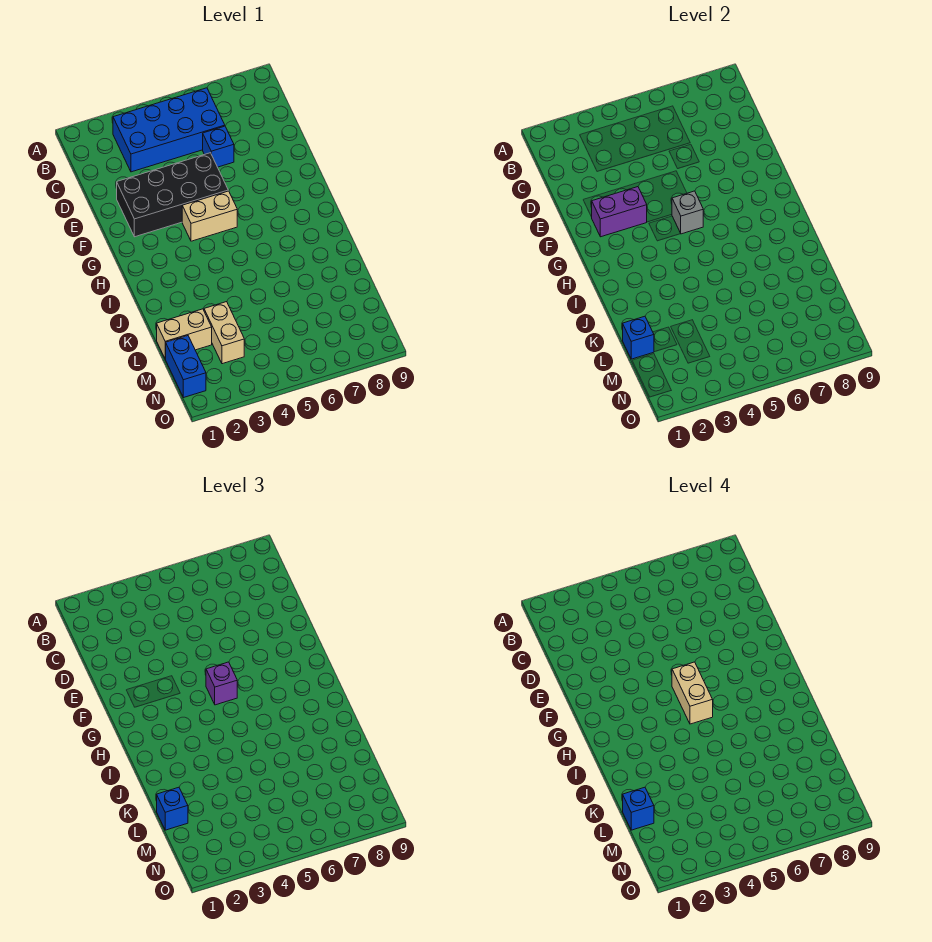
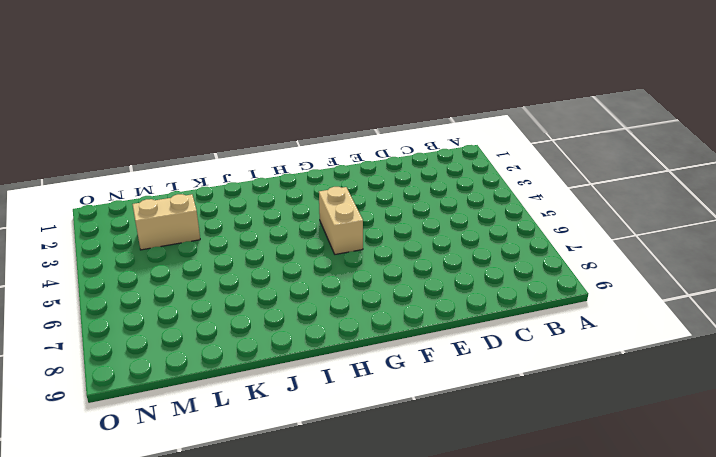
none -> blue 2x4 brick [113,88,225,172]
none -> blue 1x1 brick [203,126,234,167]
none -> black 2x4 brick [117,153,228,237]

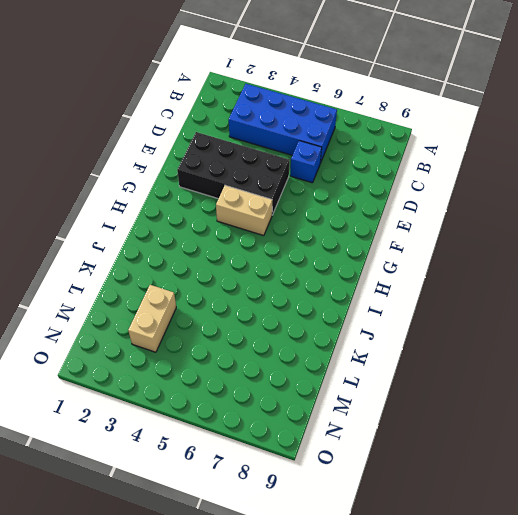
none -> tan 1x2 brick [157,309,212,359]
none -> blue 1x2 brick [166,336,206,397]
none -> purple 1x2 brick [592,187,647,237]

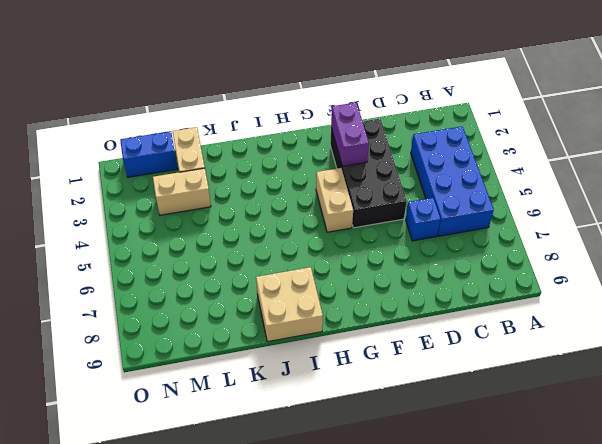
tan 2x2 brick [256,267,323,342] -> none
none -> grey 1x1 brick [672,191,703,234]
none -> blue 1x1 brick [623,316,654,359]
none -> purple 1x1 brick [206,662,237,705]

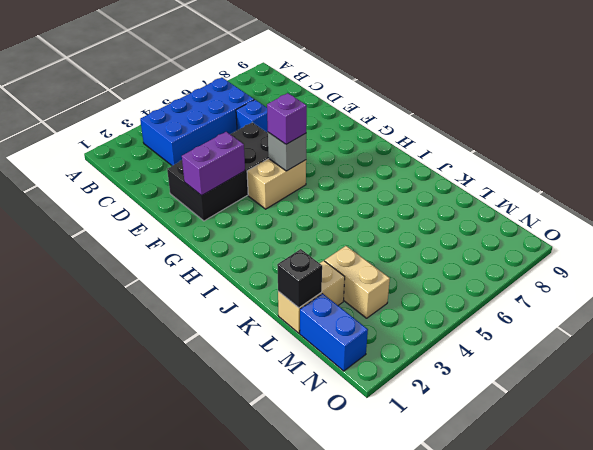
black 1x1 brick [277,249,322,308] -> blue 1x1 brick [623,316,654,359]
none -> blue 1x1 brick [157,787,188,830]
none -> tan 1x2 brick [672,662,713,724]
none -> blue 1x1 brick [623,787,654,830]

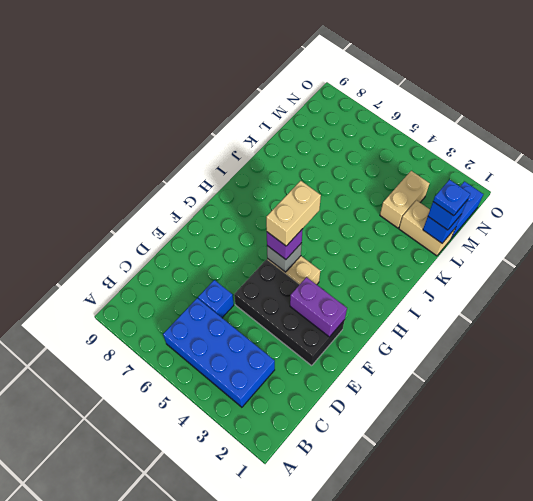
blue 1x1 plate [433,180,470,216] -> blue 1x1 brick [623,787,654,830]

